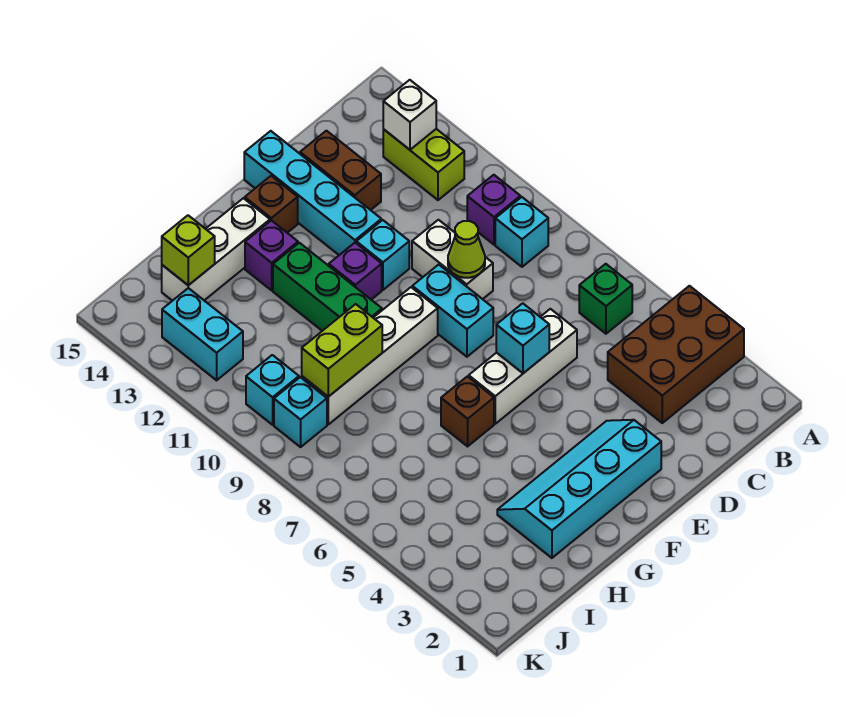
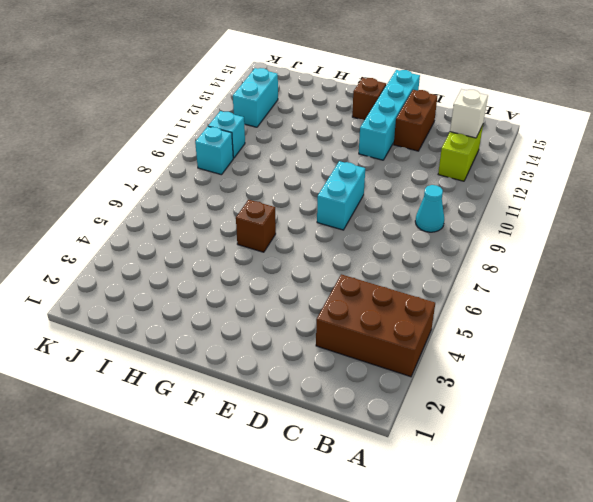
cyan 1x1 cone [415,185,444,232] -> cyan 1x1 brick [495,197,548,267]
none -> green 1x1 brick [579,264,632,334]
none -> purple 1x1 brick [467,175,520,245]
none -> white 1x3 brick [469,309,577,424]

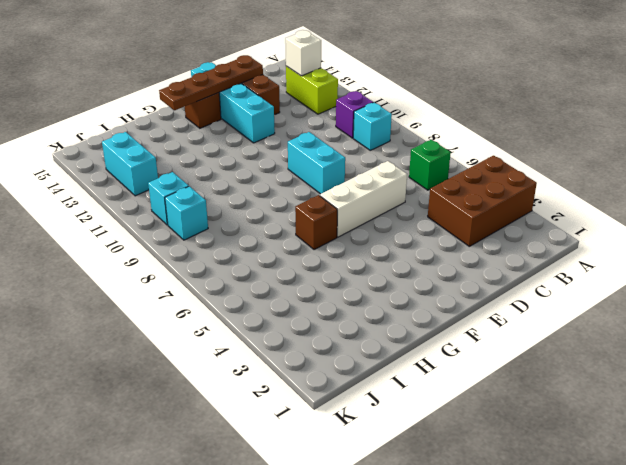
brown 1x4 plate [159,55,263,110] -> none
none -> white 1x2 brick [412,220,493,299]
none -> cyan 2x4 slope [497,420,661,558]
none -> cyan 1x1 brick [356,220,409,290]

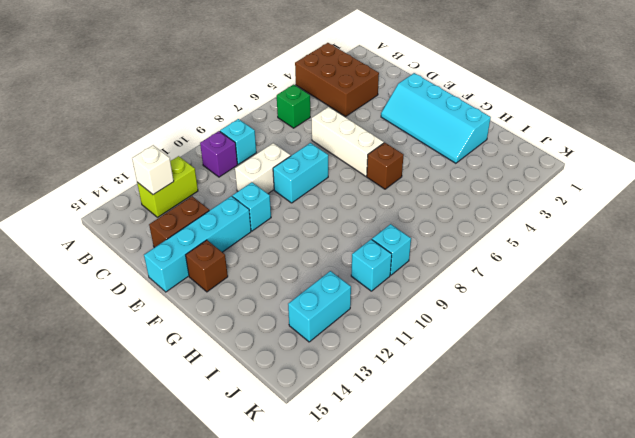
none -> white 1x4 brick [302,287,438,424]
none -> purple 1x1 brick [329,243,382,300]
none -> green 1x3 brick [273,243,382,331]

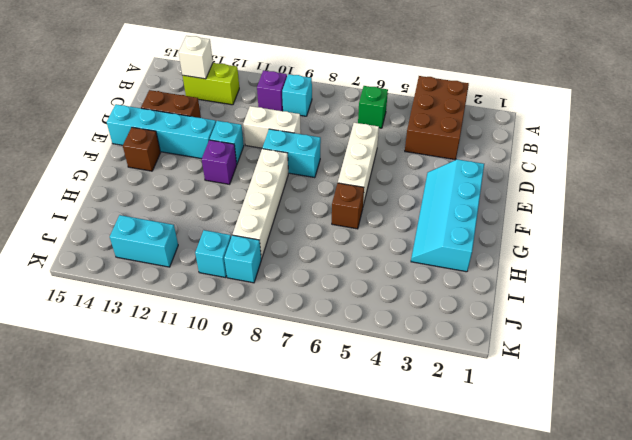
none -> green 1x3 brick [273,243,382,331]
none -> purple 1x1 brick [245,220,298,290]
none -> white 1x3 brick [162,198,270,301]

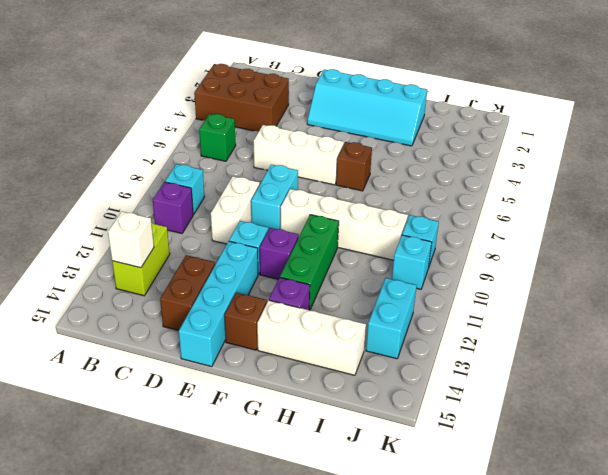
none -> lime 1x1 cone [448,221,485,278]
none -> cyan 1x1 brick [496,303,549,373]
none -> lime 1x2 brick [302,304,382,397]

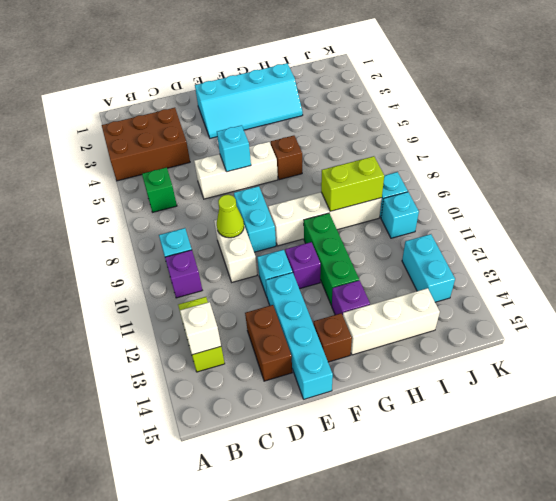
none -> lime 1x1 brick [162,215,215,285]

